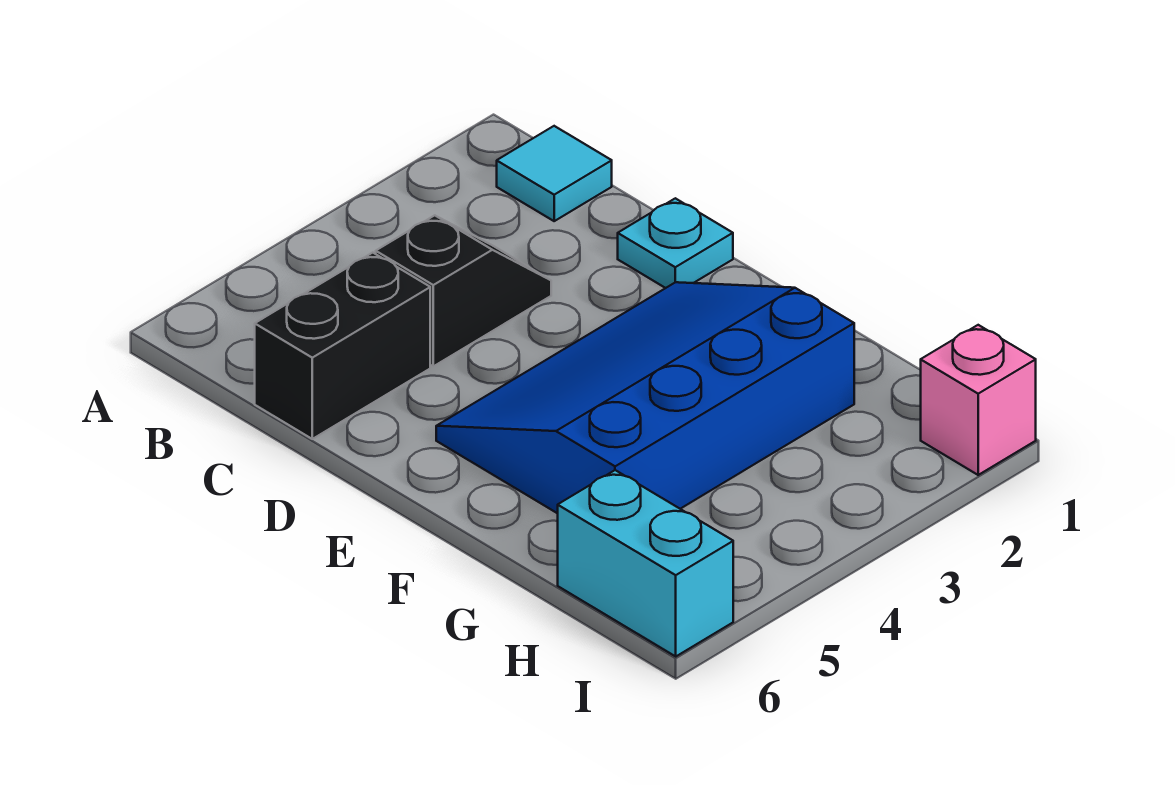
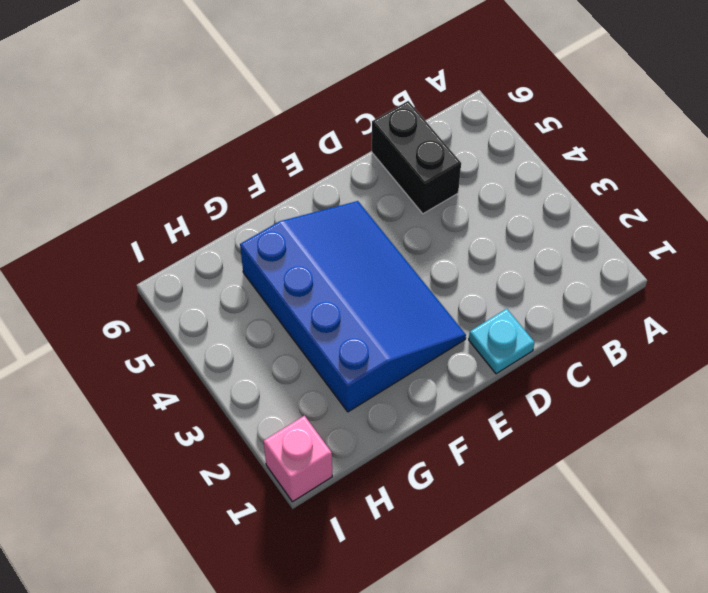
none -> cyan 1x1 tile [497,126,612,221]
none -> black 1x2 slope [376,215,551,366]

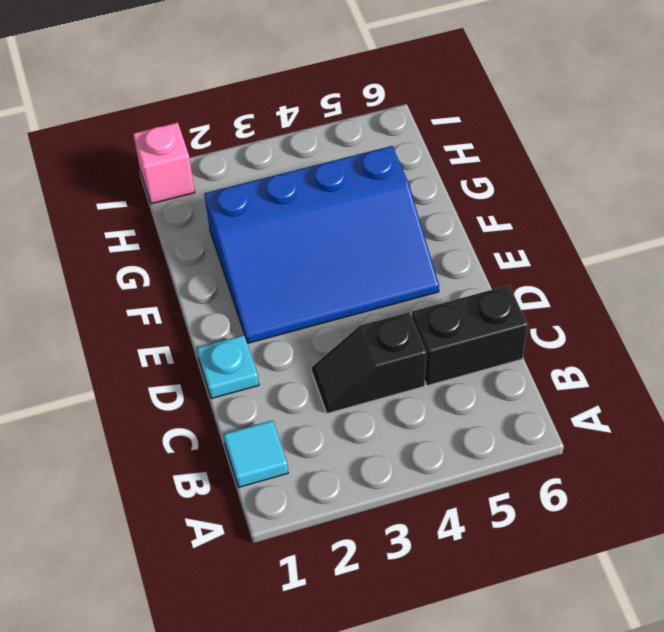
none -> cyan 1x2 brick [558,470,733,656]

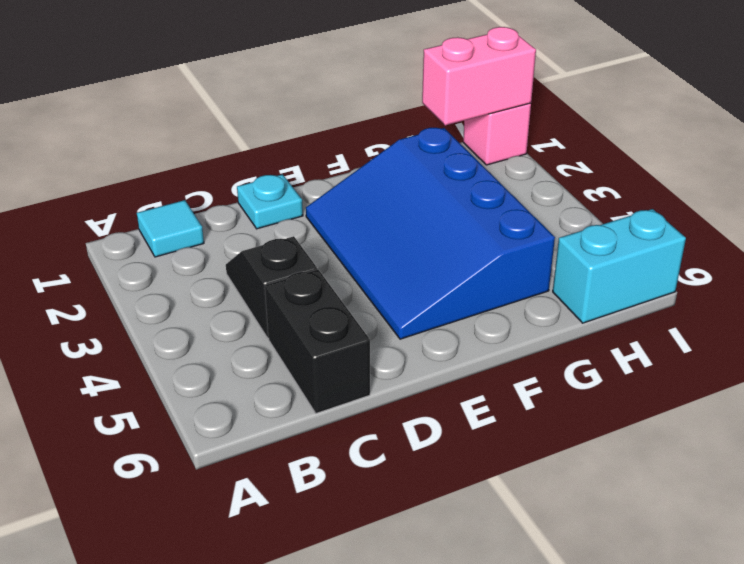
pink 1x2 brick [422,27,536,125] -> none

